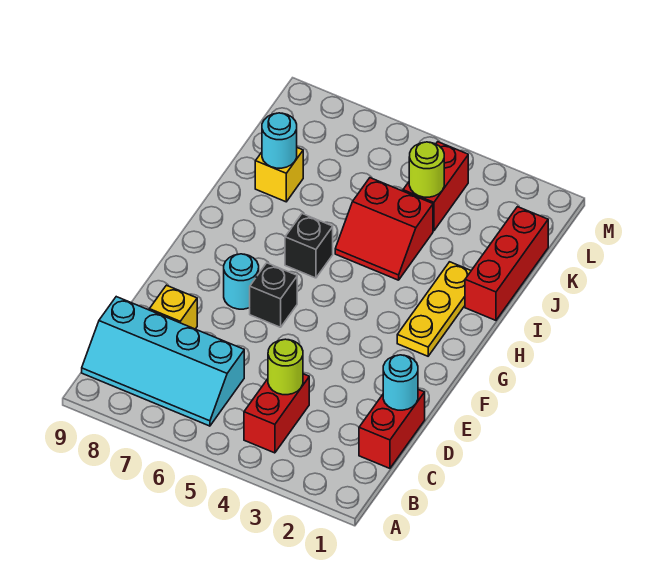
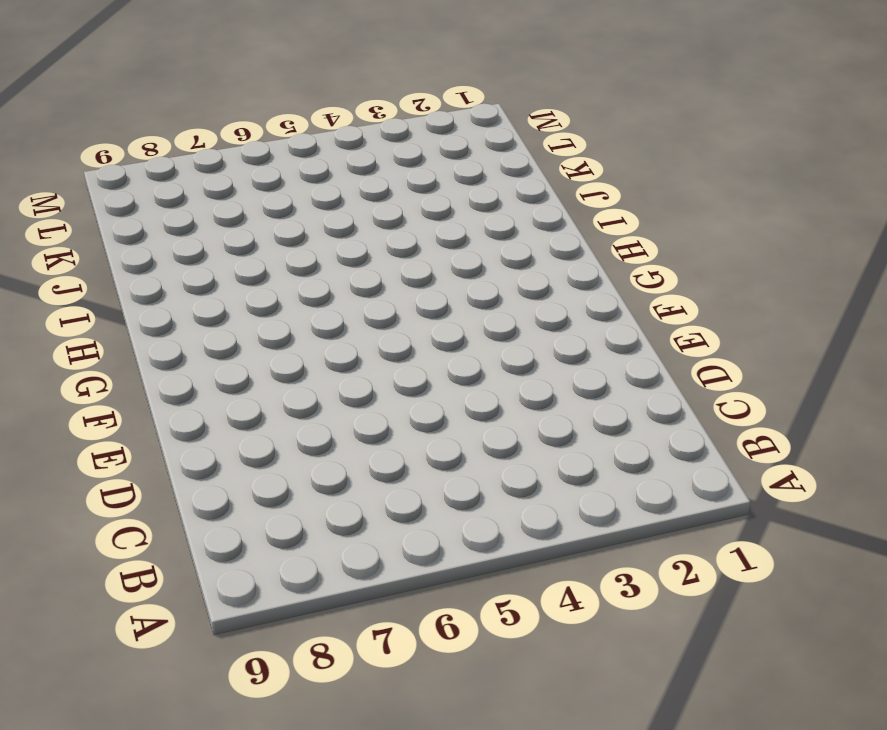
none -> red 1x2 brick [244,374,309,453]
none -> cyan 2x4 slope [82,297,244,426]
none -> red 1x2 brick [359,389,425,468]

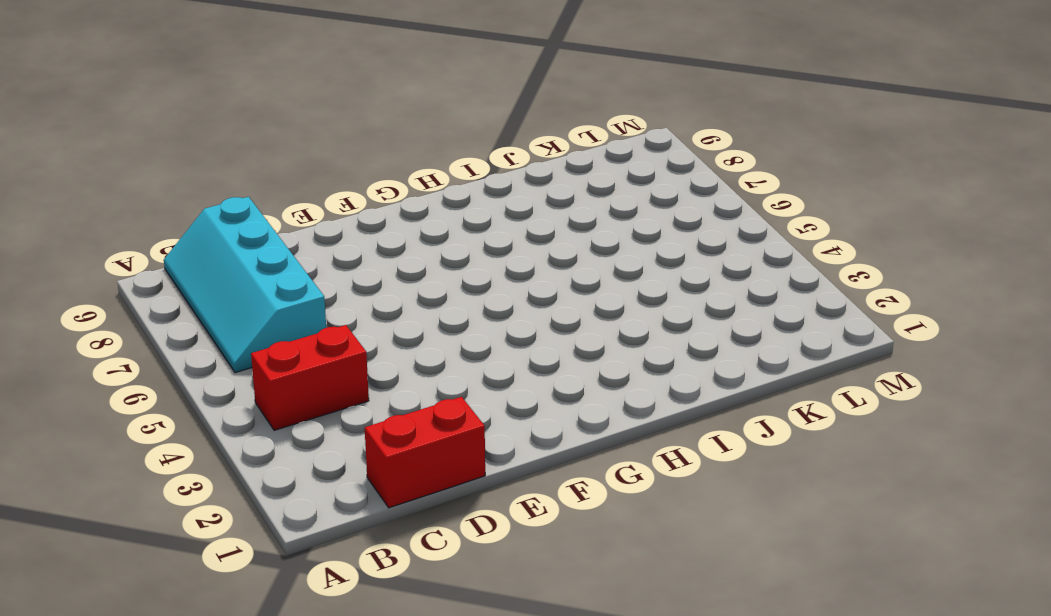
none -> yellow 1x1 brick [149,285,197,329]
none -> black 1x1 brick [250,263,297,327]
none -> cyan 1x1 round brick [224,254,259,309]

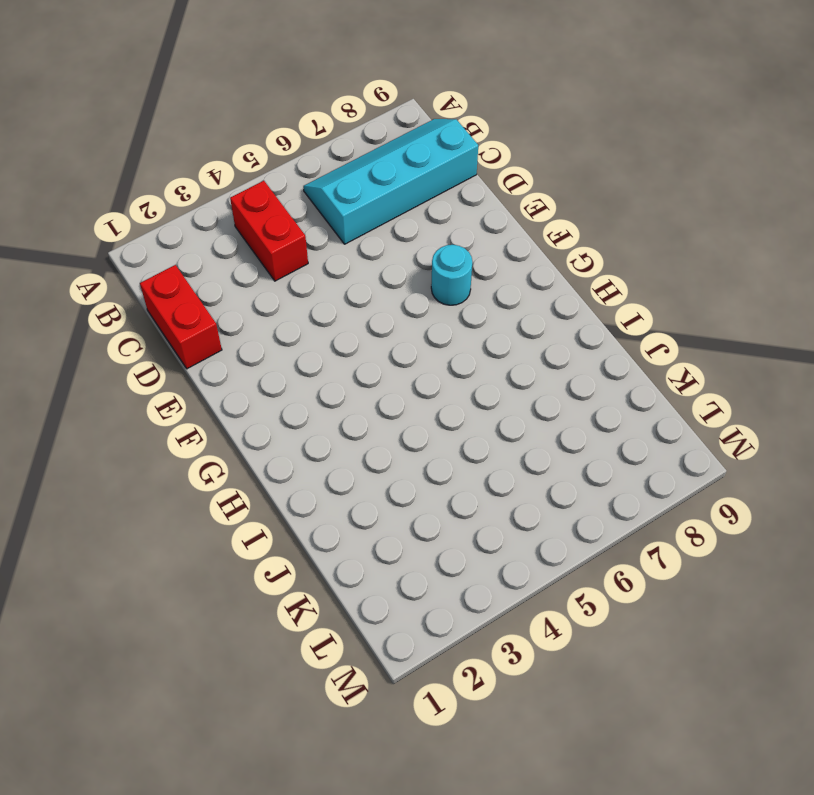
none -> yellow 1x1 brick [149,285,197,329]
none -> black 1x1 brick [250,263,297,327]
none -> yellow 1x3 plate [397,262,471,356]

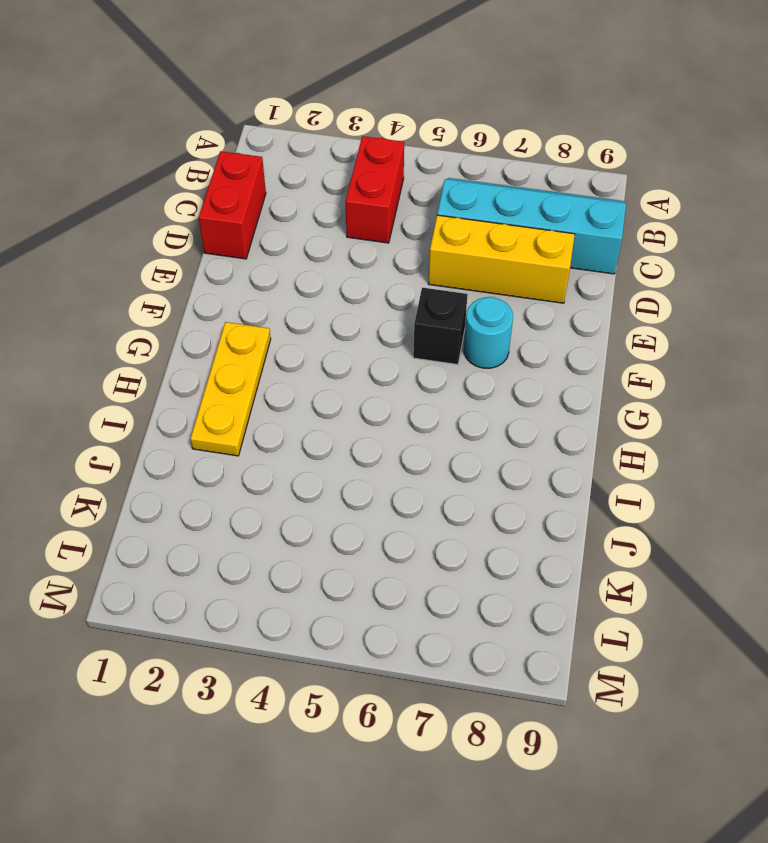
yellow 1x3 brick [428,215,575,303] -> yellow 1x1 brick [149,285,197,329]
none -> black 1x1 brick [285,214,333,278]
none -> red 1x3 brick [465,207,548,320]
none -> red 2x2 slope [335,178,433,280]

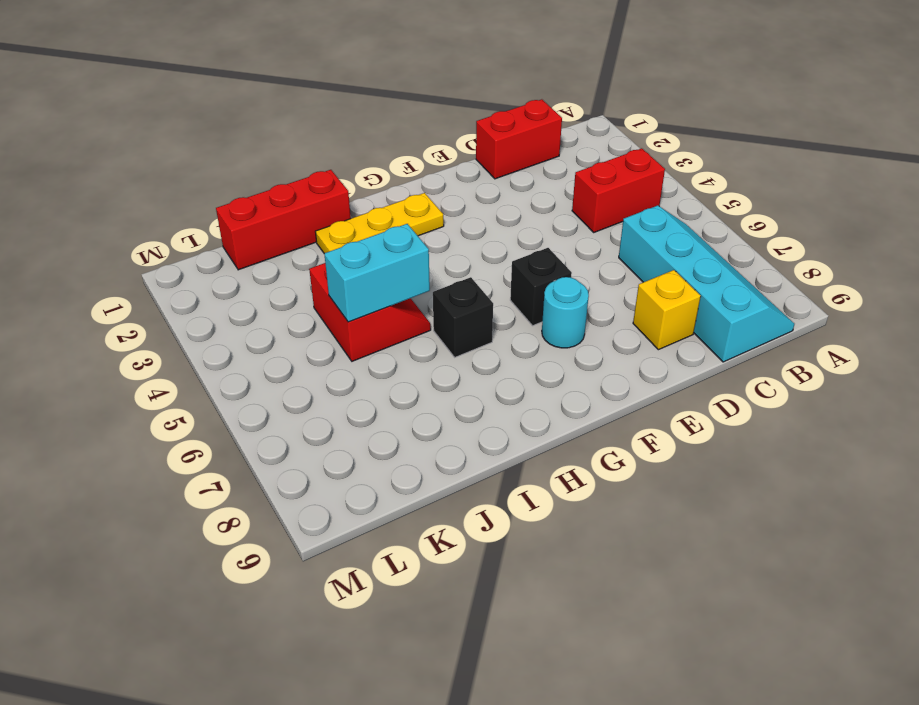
cyan 1x2 brick [324,224,430,322] -> none
none -> yellow 1x1 brick [255,148,303,202]
none -> red 1x2 brick [403,142,468,231]
none -> lime 1x1 round brick [268,339,303,395]

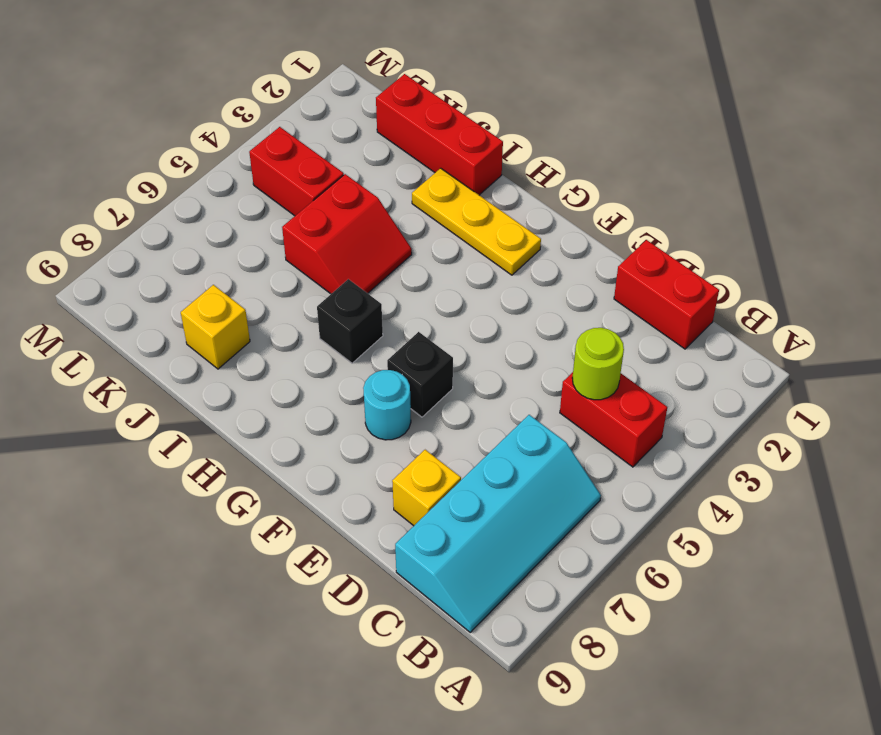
none -> cyan 1x1 round brick [383,355,418,410]
none -> cyan 1x1 round brick [262,113,297,168]
none -> lime 1x1 round brick [409,142,444,197]

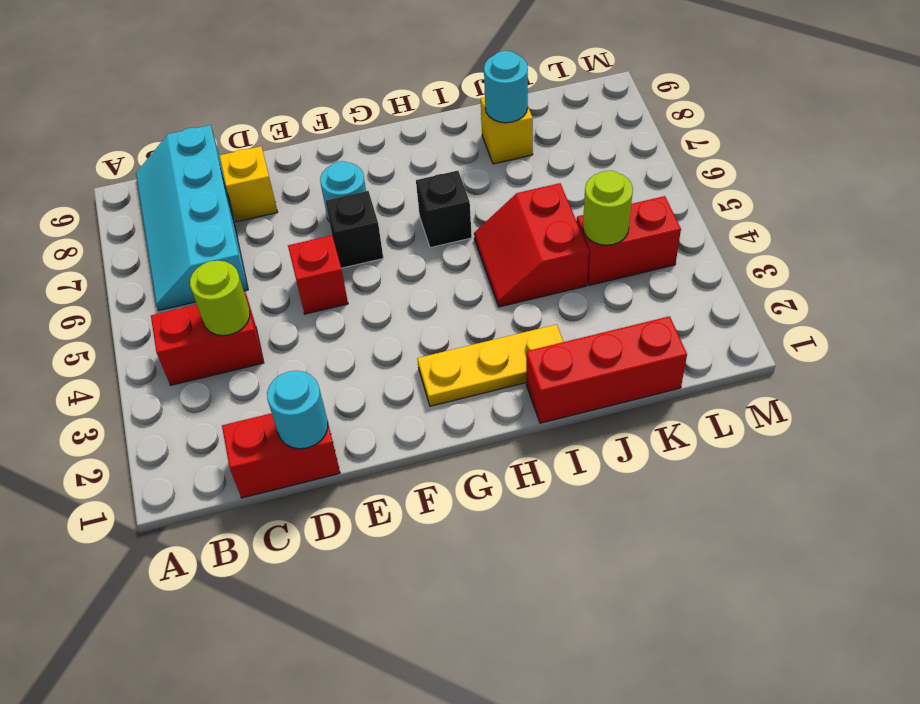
red 1x1 brick [288,235,348,314] -> none

